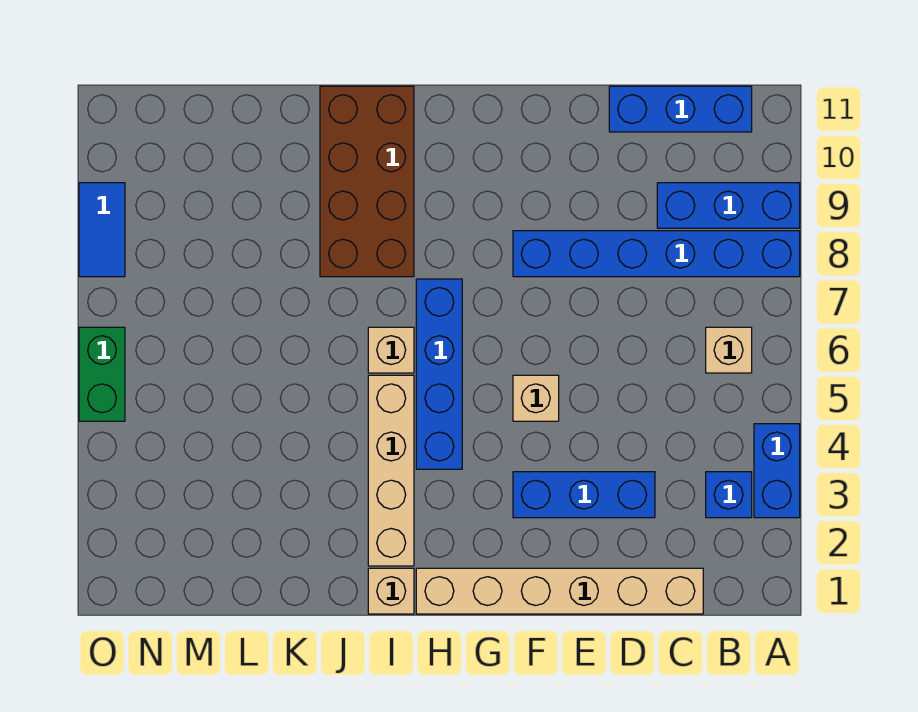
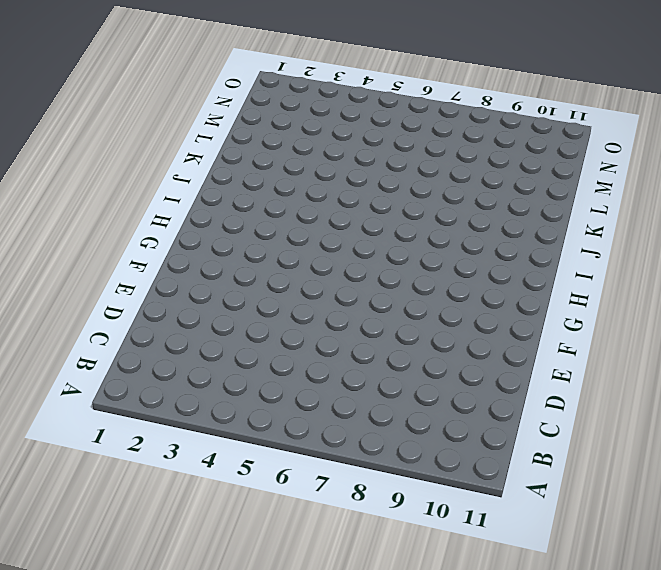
none -> blue 1x2 brick [754,424,800,518]
none -> blue 1x6 brick [513,231,800,277]
none -> blue 1x3 brick [657,183,800,228]

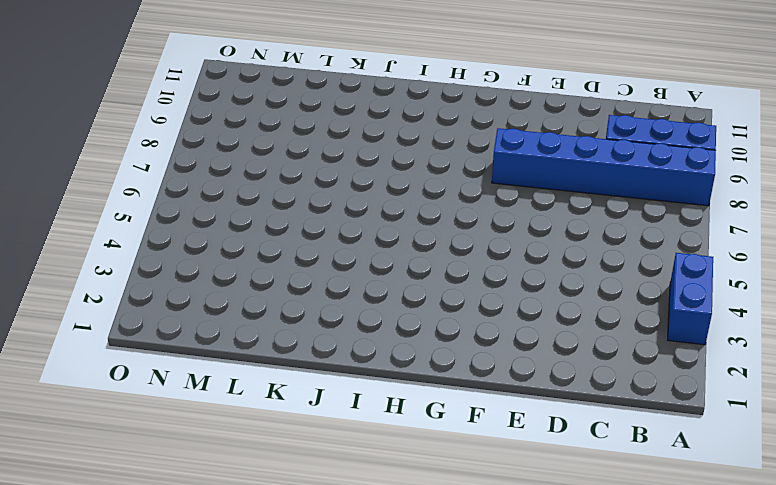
none -> blue 1x1 brick [706,472,752,518]
none -> tan 1x1 brick [706,327,752,373]
none -> blue 1x3 brick [609,86,752,132]

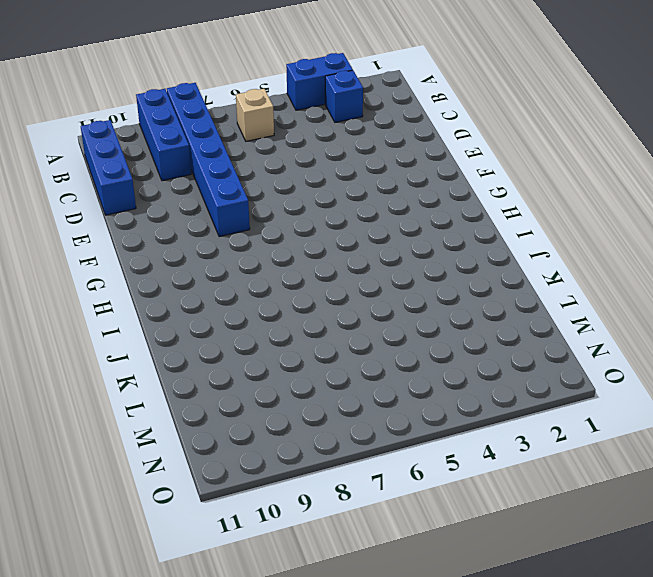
none -> tan 1x6 brick [416,568,703,614]
none -> blue 1x3 brick [513,472,655,518]
none -> tan 1x1 brick [513,375,559,421]

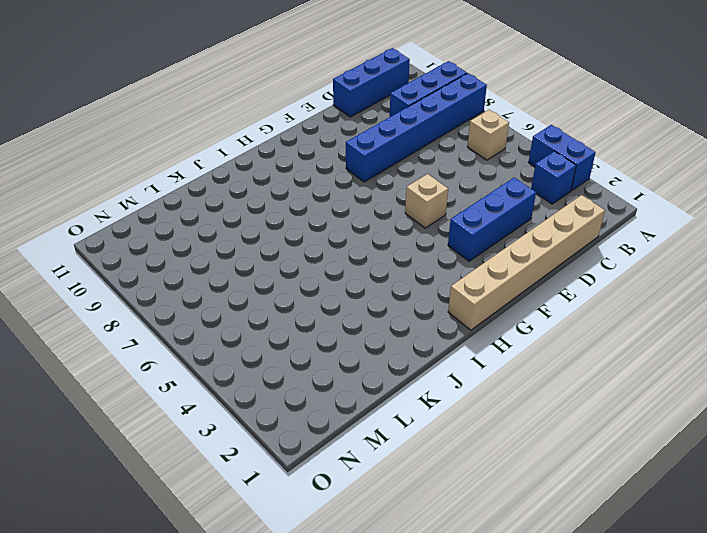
none -> blue 1x4 brick [416,279,462,469]
none -> tan 1x1 brick [368,568,414,614]
none -> tan 1x4 brick [368,375,414,566]

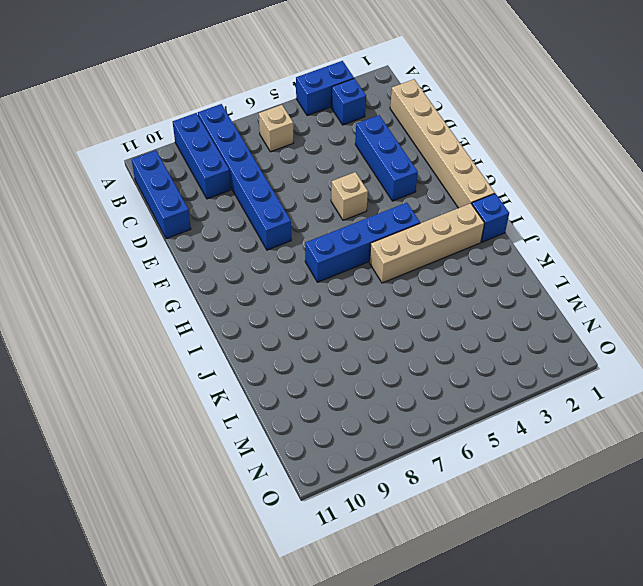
blue 1x1 brick [472,194,509,242] -> tan 1x1 brick [368,568,414,614]
none -> tan 1x1 brick [368,327,414,373]
none -> brown 2x4 brick [320,86,414,277]
none -> green 1x2 brick [79,327,125,421]

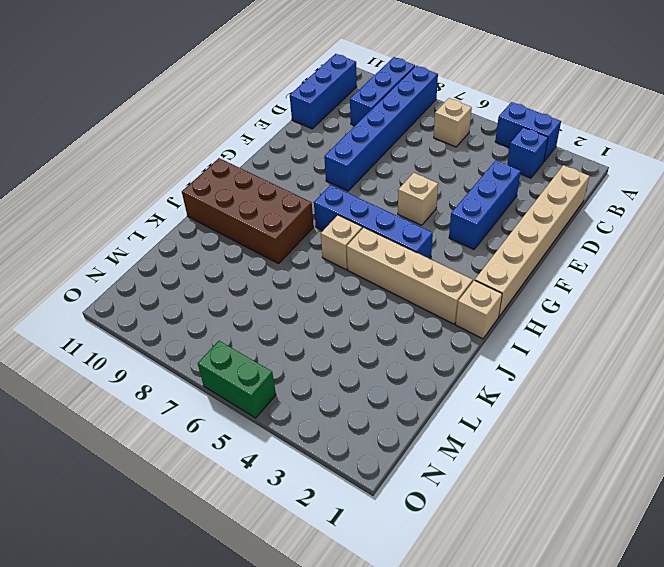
none -> blue 1x2 tile [79,183,125,277]

